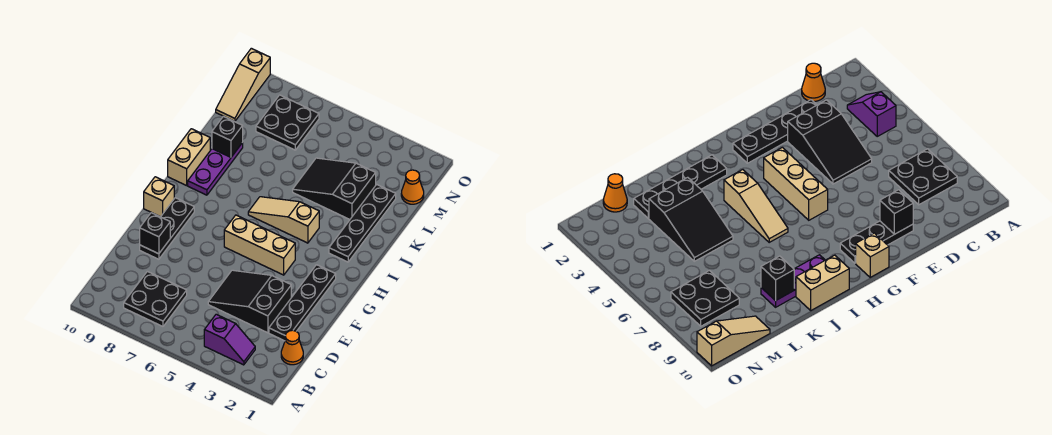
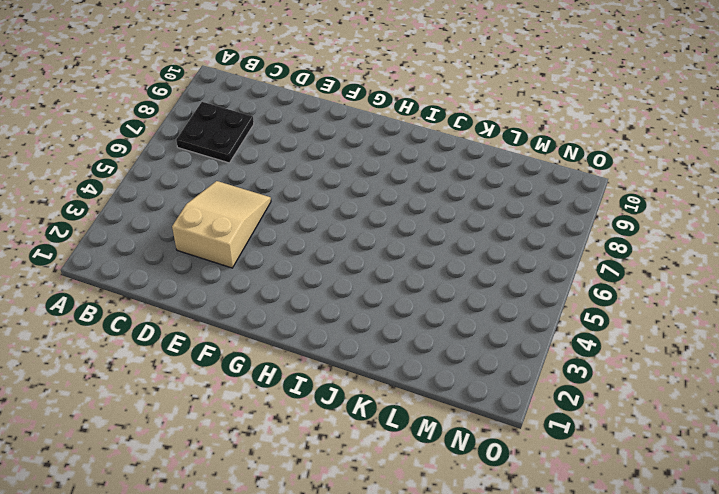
tan 2x3 slope [172,181,271,268] -> black 2x3 slope [208,270,291,333]
none -> purple 1x2 slope [204,314,255,365]
none -> orange 1x1 cone [281,330,303,365]
none -> black 1x4 plate [269,265,336,341]

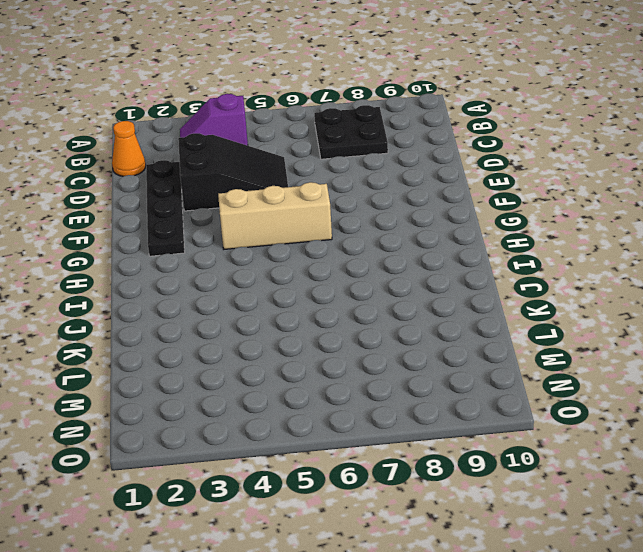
none -> black 1x3 plate [140,198,194,259]
none -> tan 1x1 brick [144,177,174,217]
none -> black 1x4 plate [329,184,396,262]

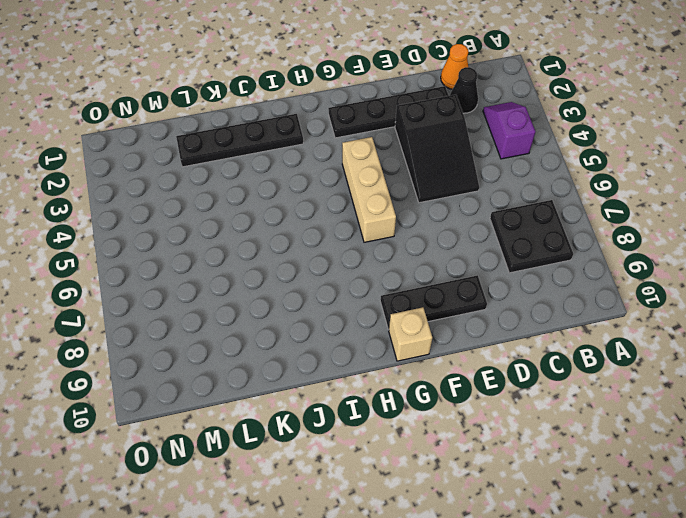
black 1x1 cone [450,67,478,113] -> none
none -> tan 1x3 slope [248,197,319,243]
none -> purple 1x3 plate [188,143,243,195]
none -> tan 1x2 brick [168,129,210,186]

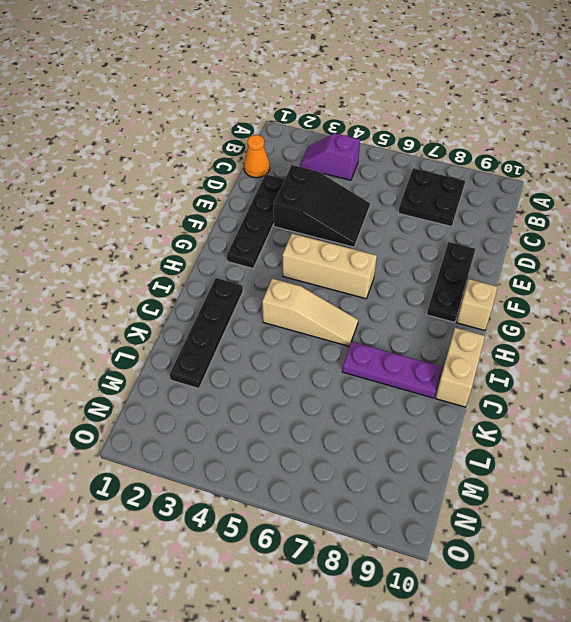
purple 1x3 plate [342,342,442,398] -> purple 1x3 plate turned to [188,143,243,195]
none -> black 2x3 slope [293,158,376,219]
none -> orange 1x1 cone [401,170,424,204]
none -> black 2x2 plate [256,95,319,150]

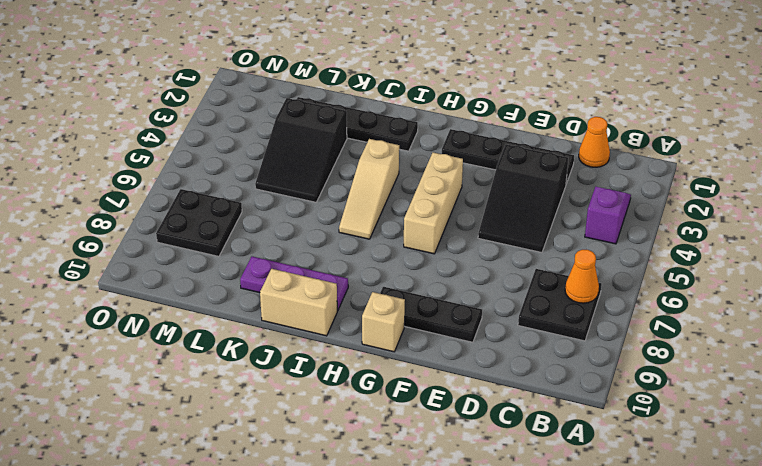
orange 1x1 cone [565,250,599,303] -> orange 1x1 cone moved to [401,170,424,204]
none -> tan 1x3 slope [216,48,270,122]
none -> black 1x1 brick [140,213,170,254]
none -> black 1x1 brick [212,116,243,157]

